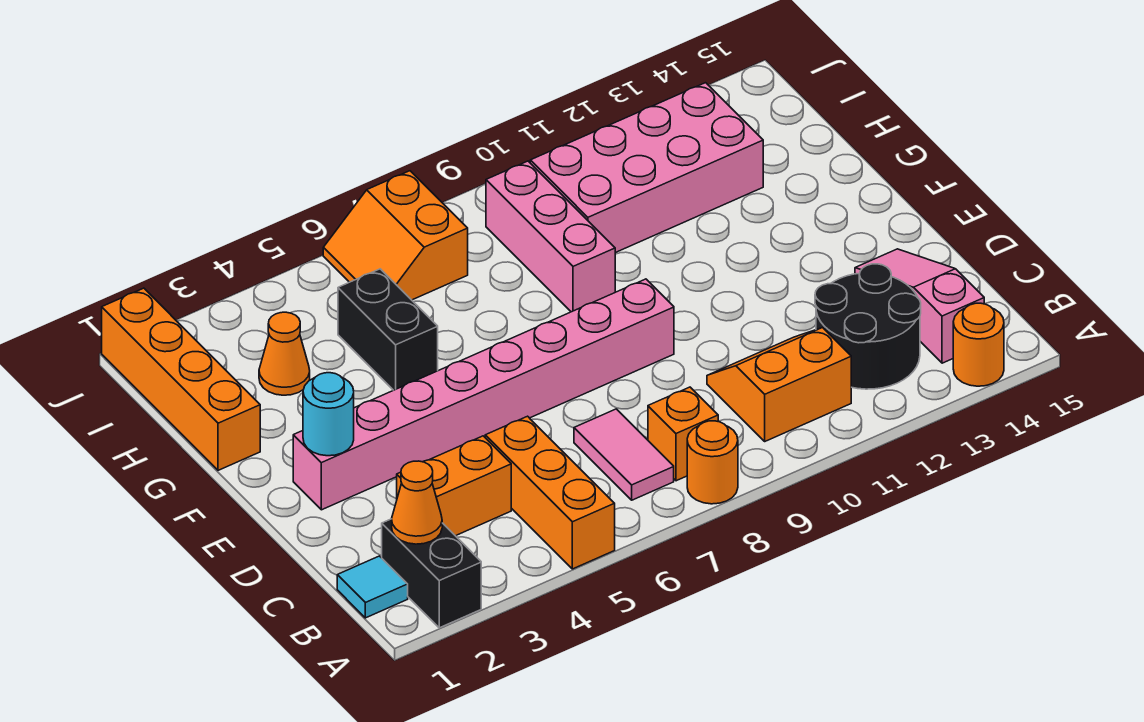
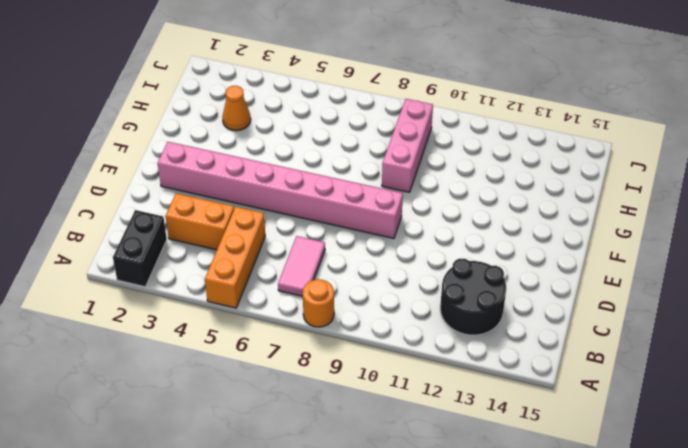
none -> orange 1x1 round brick [953,303,1004,386]
none -> cyan 1x1 tile [337,556,408,618]
none -> orange 1x1 brick [648,387,718,481]

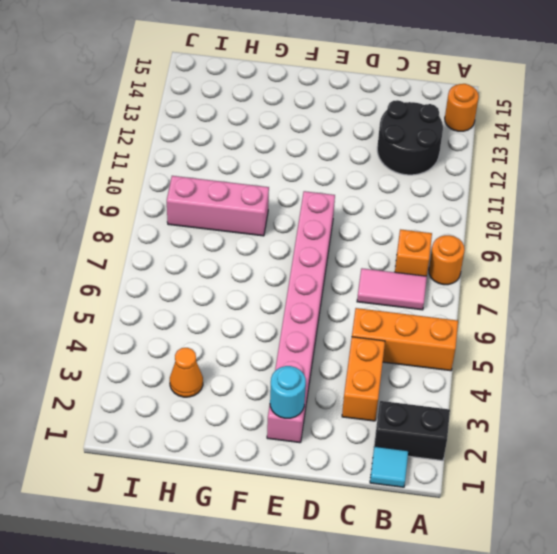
none -> orange 2x2 slope [707,328,851,441]
none -> pink 1x3 slope [855,249,984,363]
none -> orange 1x4 brick [102,288,260,470]

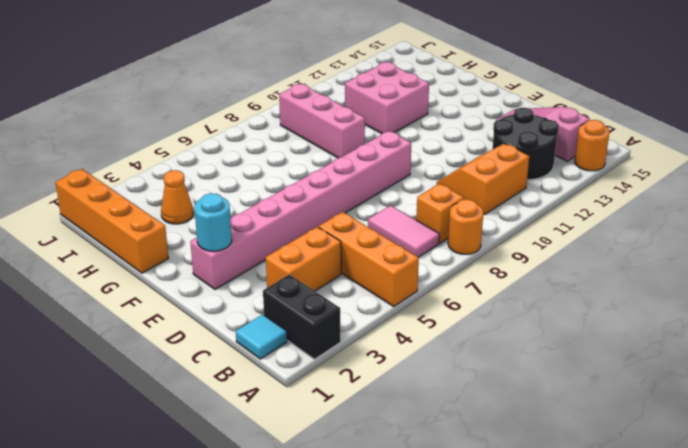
pink 2x2 brick [345,62,429,134] -> pink 2x4 brick [530,83,763,253]
none -> black 1x2 brick [338,269,438,390]
none -> orange 2x2 slope [323,171,468,300]
none -> orange 1x1 cone [392,461,442,544]

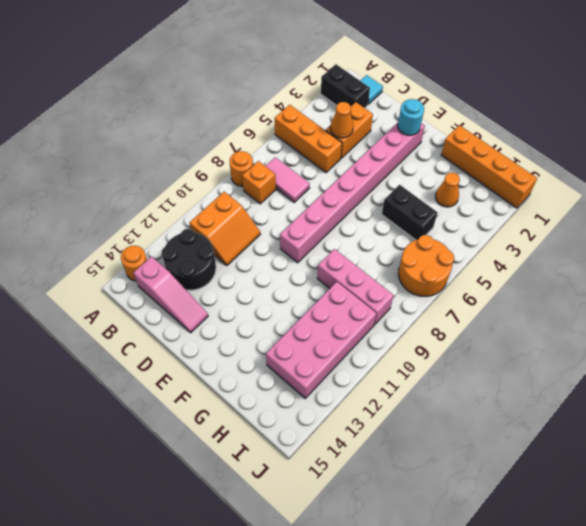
orange 1x1 cone [330,102,353,138] -> orange 1x1 cone moved to [392,461,442,544]
orange 2x2 round brick [399,235,454,296] -> orange 2x2 slope [323,171,468,300]

